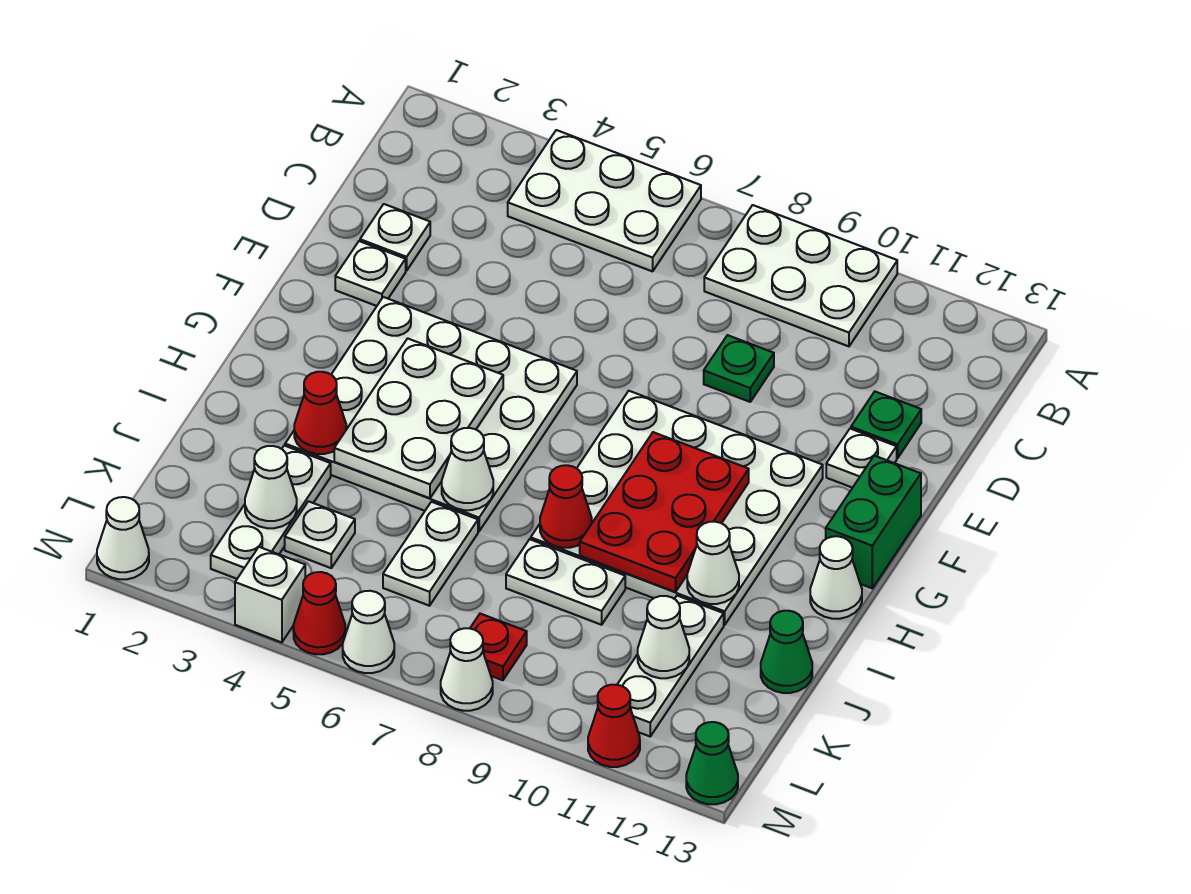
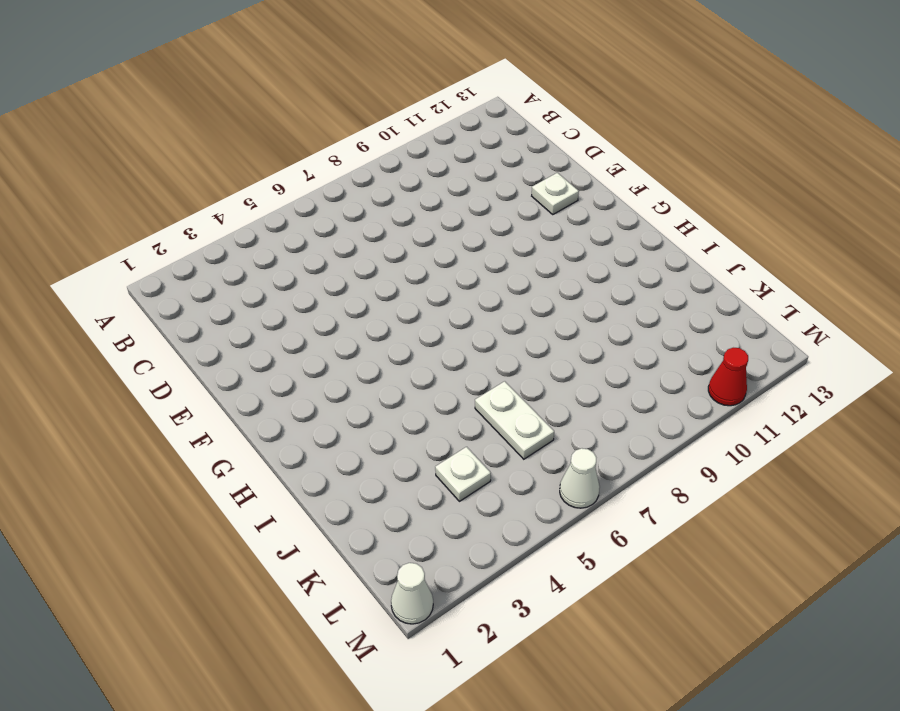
none -> white 2x3 plate [508,130,701,271]
none -> white 2x3 plate [704,205,897,346]
none -> white 1x1 plate [360,204,430,271]
none -> green 1x1 plate [704,335,774,402]

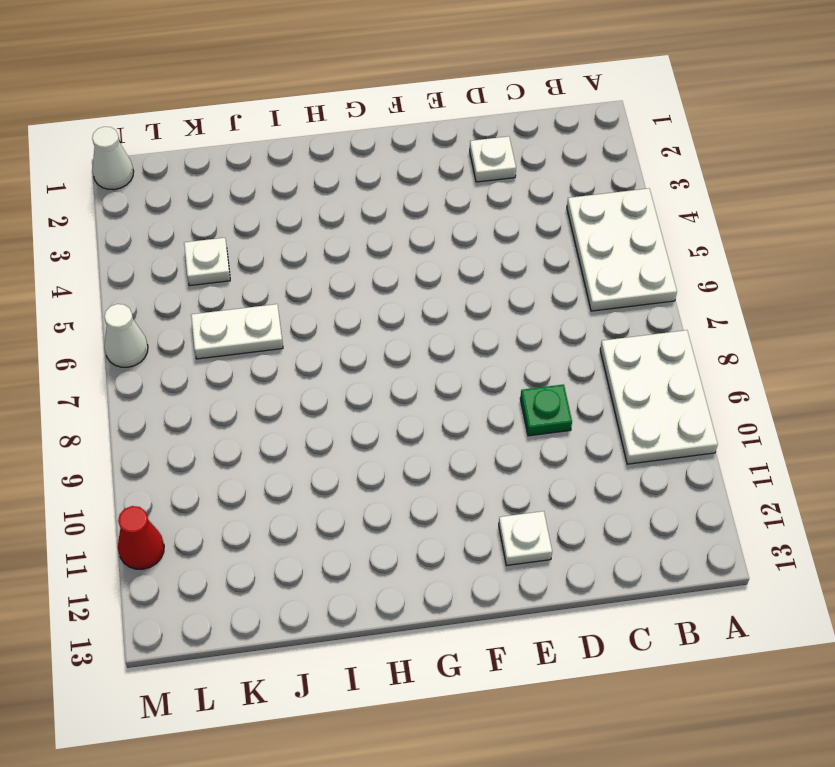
none -> green 1x1 plate [851,392,921,458]
none -> white 1x1 plate [335,241,406,306]
none -> white 4x4 plate [285,297,577,531]
none -> white 4x4 plate [531,391,823,625]

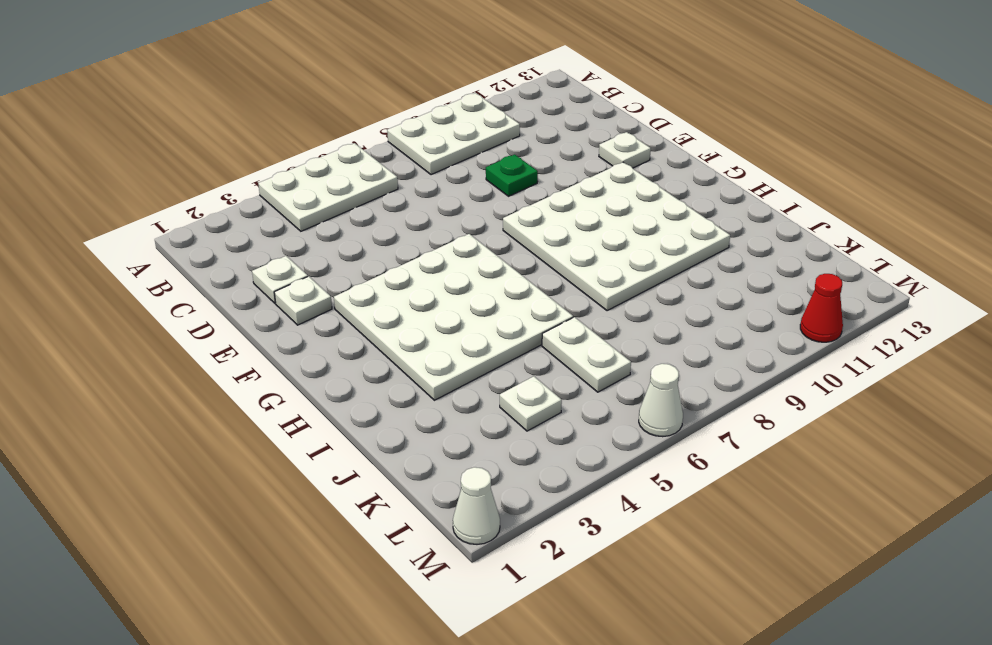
none -> green 1x1 plate [851,392,921,458]
none -> green 1x2 brick [826,456,921,588]
none -> white 1x1 cone [810,536,862,619]
none -> white 1x3 plate [211,446,331,579]

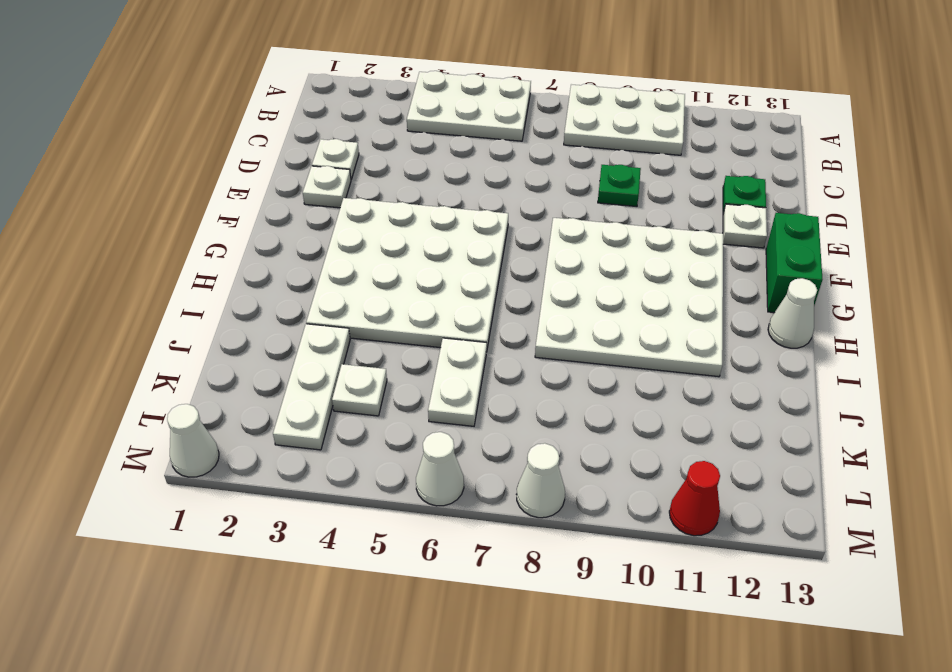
none -> white 1x2 plate [506,539,625,625]
none -> white 1x3 plate [617,596,724,736]
none -> green 1x1 cone [761,611,812,693]
none -> red 1x1 plate [470,614,527,680]

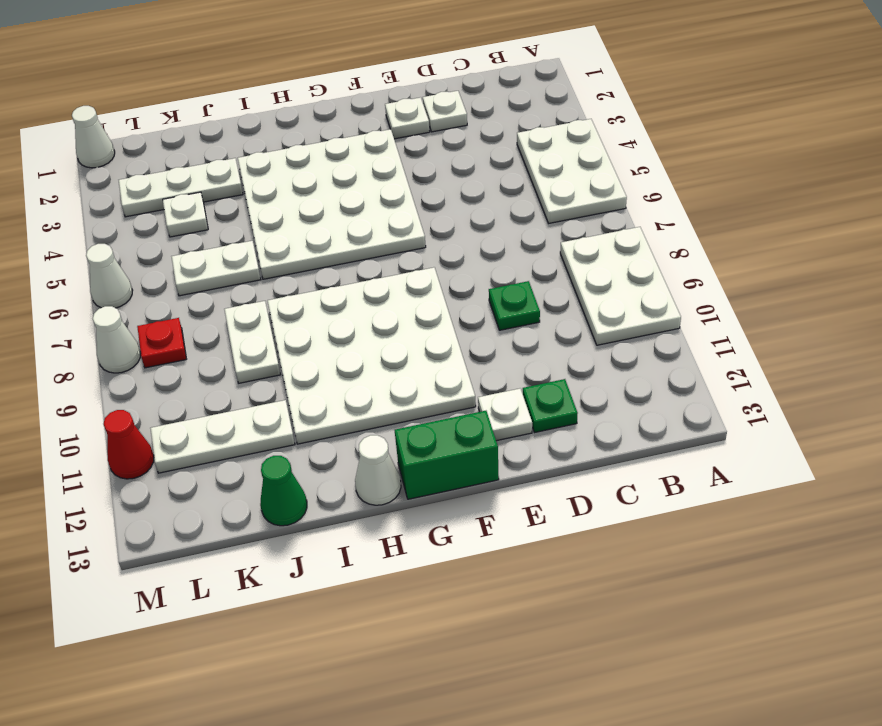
none -> white 1x1 brick [235,547,305,643]
none -> red 1x1 cone [293,572,345,654]
none -> green 1x1 cone [686,722,738,804]
none -> white 2x3 plate [334,338,503,498]

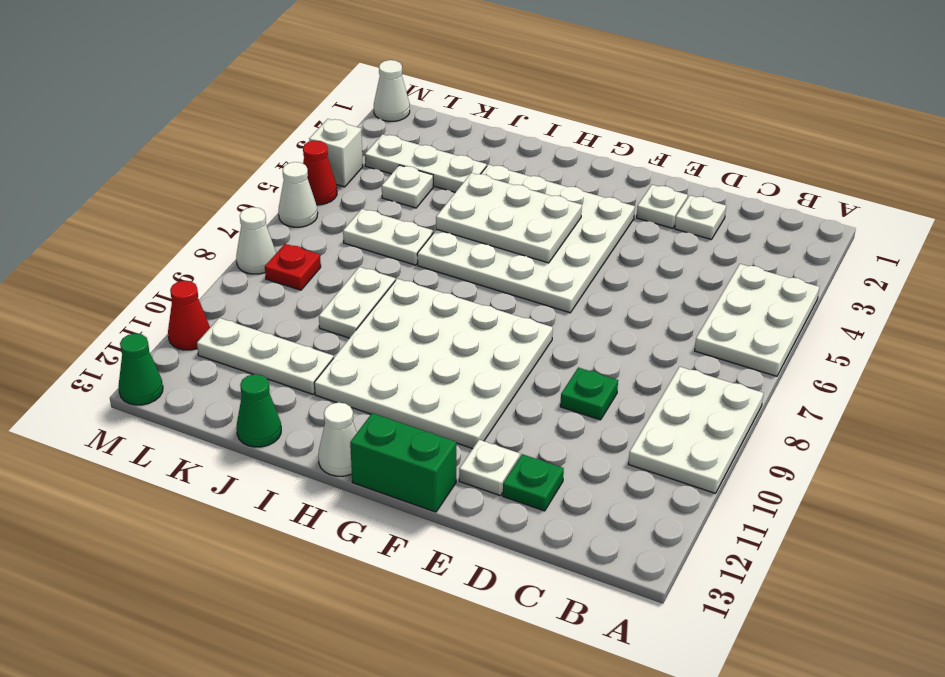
none -> red 2x3 plate [580,432,749,592]
none -> red 1x1 cone [294,372,346,454]
none -> white 1x1 cone [442,428,493,510]
none -> red 1x1 cone [540,465,592,548]

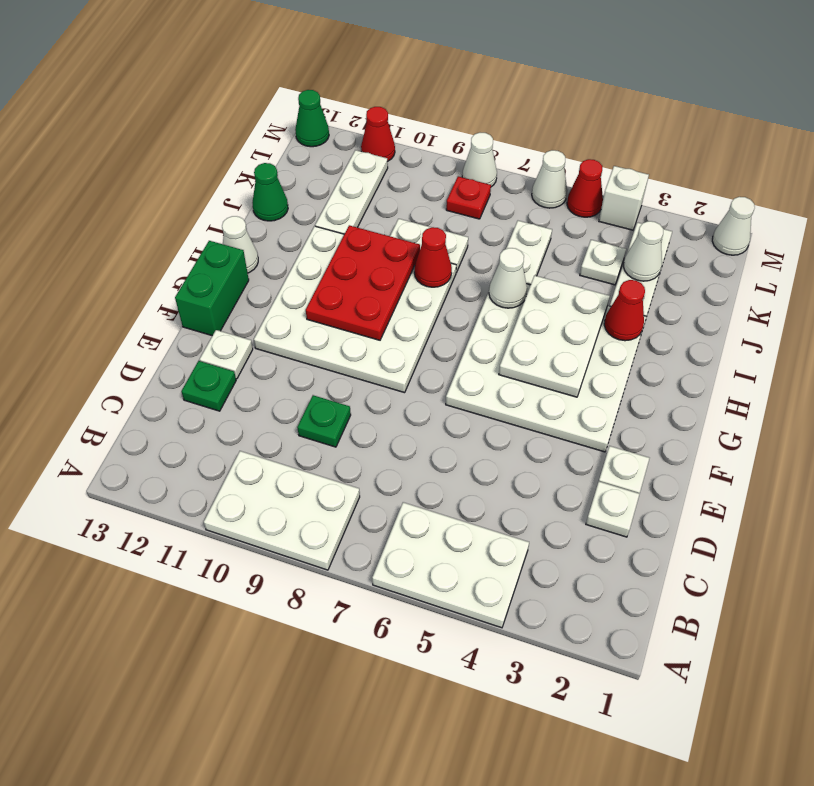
none -> white 1x1 cone [687,522,739,604]
none -> white 1x1 cone [638,596,689,678]

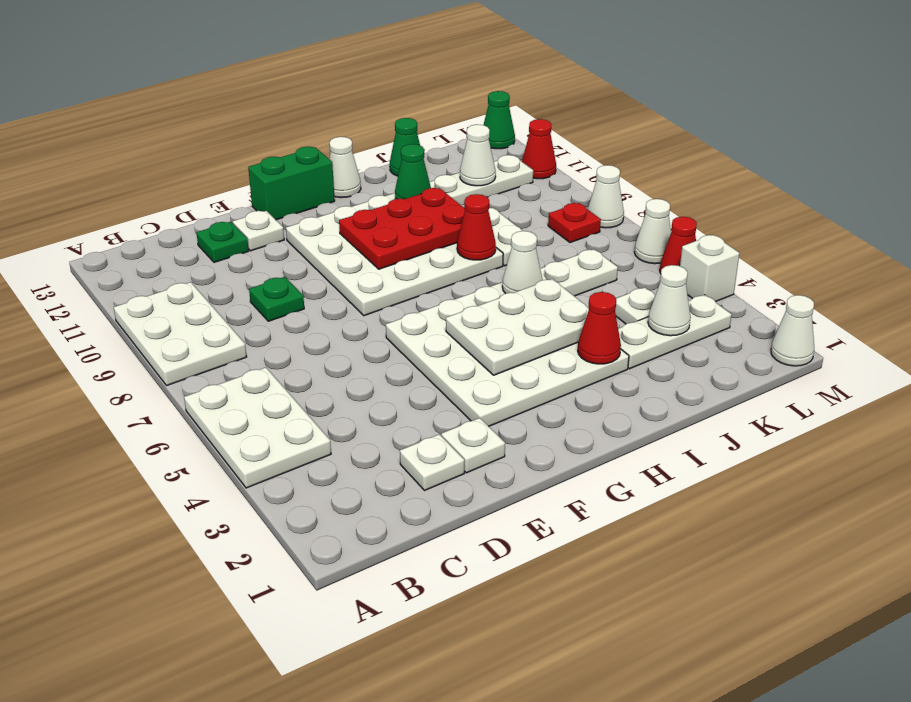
green 1x1 cone [395,144,431,199] -> white 1x1 cone [687,522,739,604]

